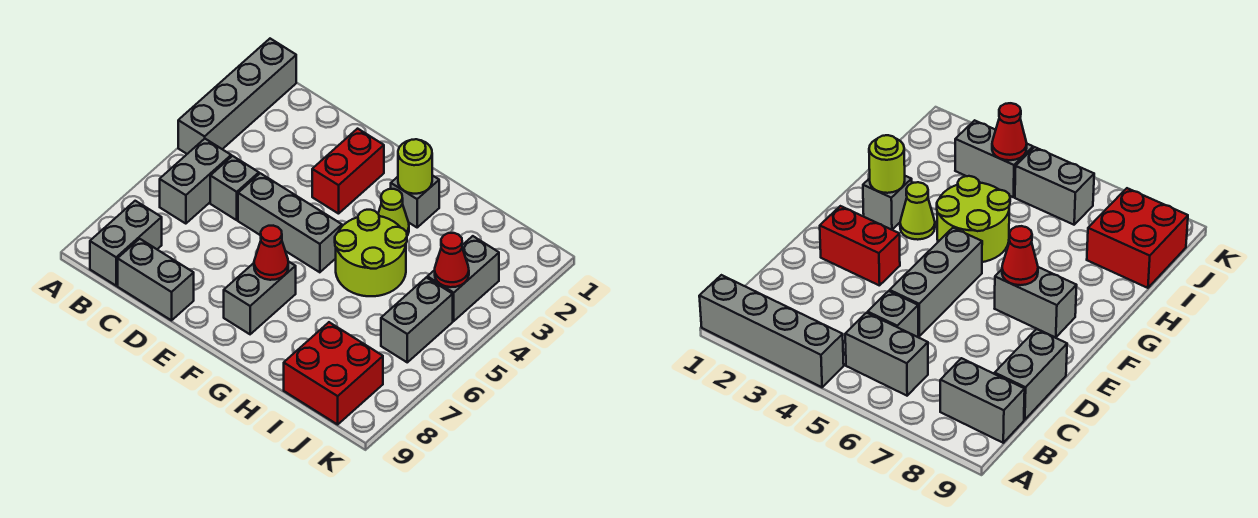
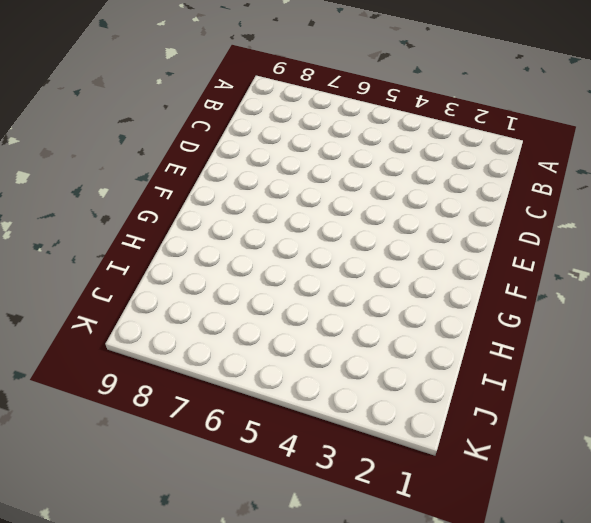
none -> grey 1x4 brick [178,39,296,154]
none -> grey 1x2 brick [160,139,231,224]
none -> grey 1x2 brick [90,201,162,286]

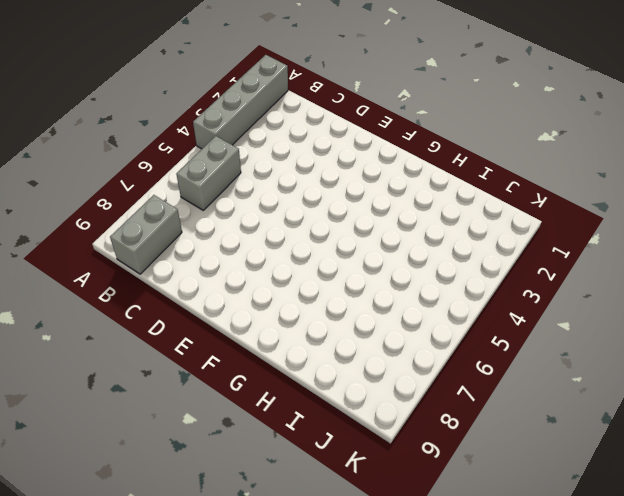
none -> grey 1x1 brick [210,156,259,220]
none -> grey 1x2 brick [118,239,194,320]
none -> grey 1x3 brick [238,173,342,272]

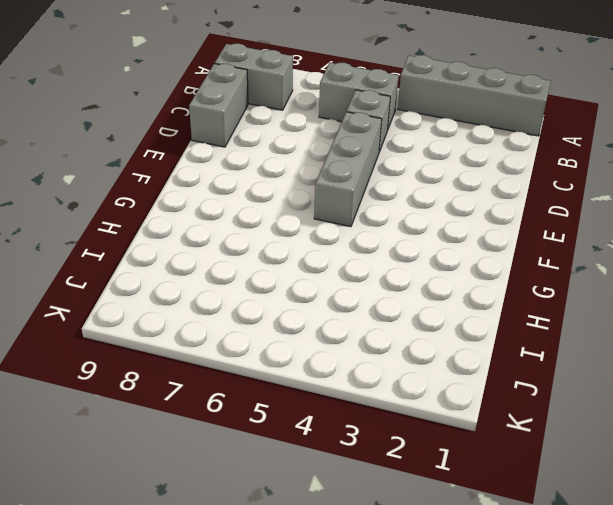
none -> red 1x2 brick [312,129,384,214]
none -> grey 1x2 brick [224,261,296,334]
none -> grey 1x1 brick [391,175,439,227]

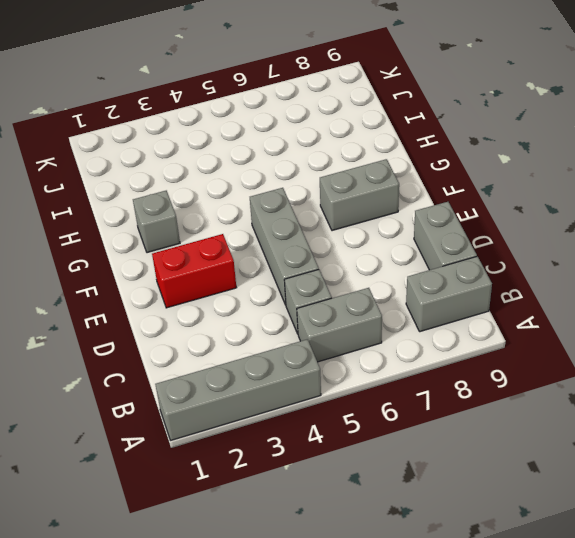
none -> lime 1x1 cone [378,189,409,236]
none -> lime 2x2 round brick [335,210,407,296]
none -> red 2x2 brick [284,322,383,424]

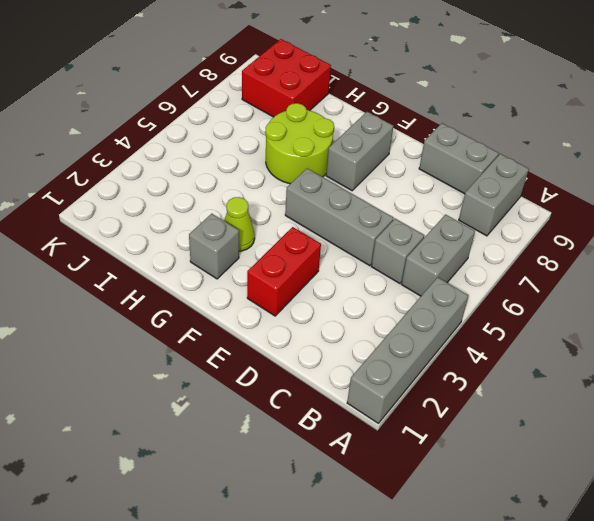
lime 2x2 round brick [265,103,334,184] -> lime 2x2 round brick moved to [335,210,407,296]
none -> grey 1x2 brick [427,236,499,321]
none -> grey 1x2 brick [381,277,453,362]
none -> red 1x1 cone [254,226,288,280]

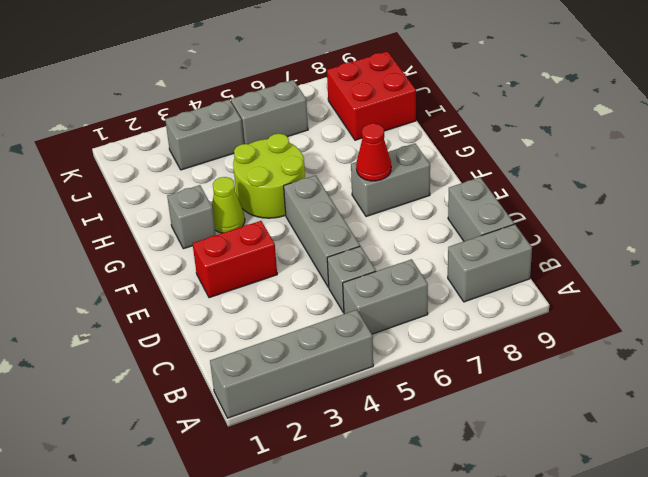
none -> lime 1x1 round brick [398,139,432,194]
none -> red 1x1 cone [435,233,469,287]

